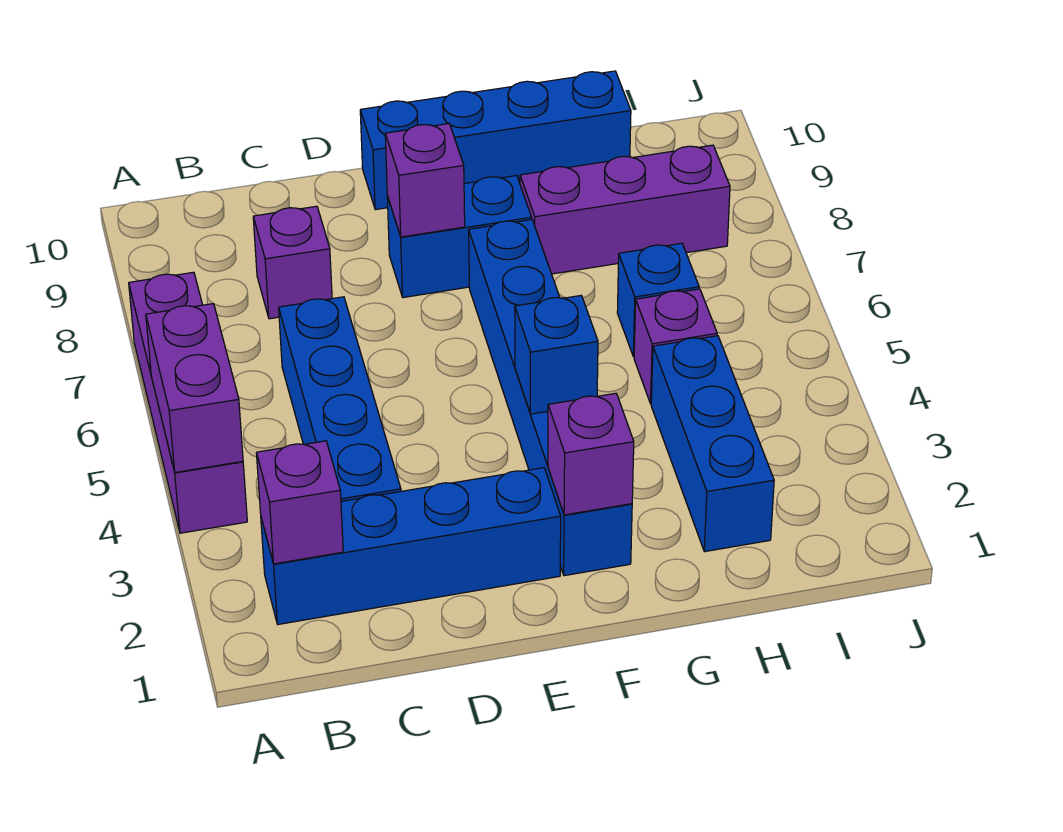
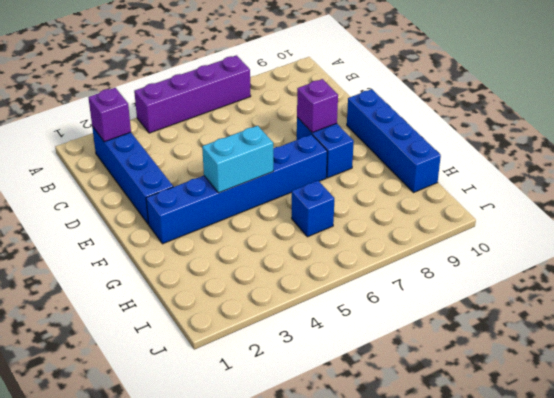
cyan 1x2 brick [202,126,273,193] -> blue 1x1 brick [515,296,598,414]
none -> blue 1x4 brick [279,297,401,501]
none -> purple 1x1 brick [253,206,332,319]
none -> purple 1x3 brick [520,145,730,274]

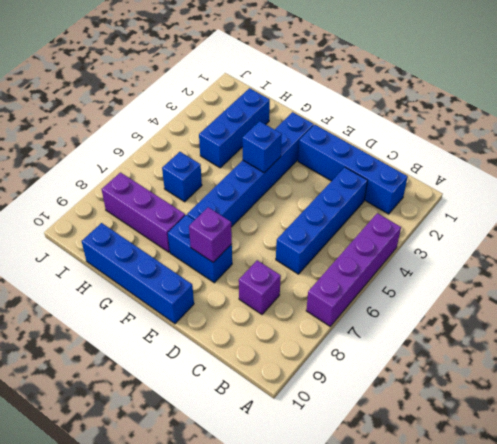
none -> purple 1x1 brick [634,289,717,404]
none -> purple 1x2 brick [146,304,243,472]
none -> purple 1x1 brick [257,441,343,564]

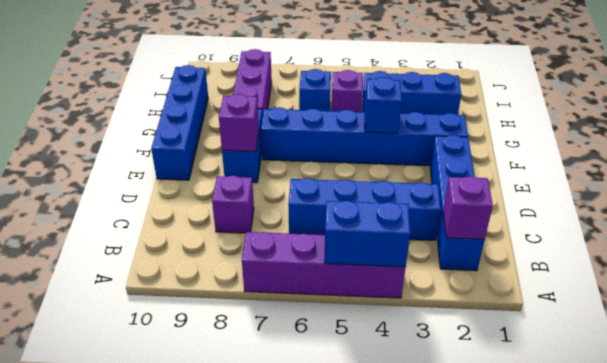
blue 1x2 brick [324,200,410,267] -> purple 1x2 brick [146,304,243,472]
none -> purple 1x1 brick [548,393,634,515]

